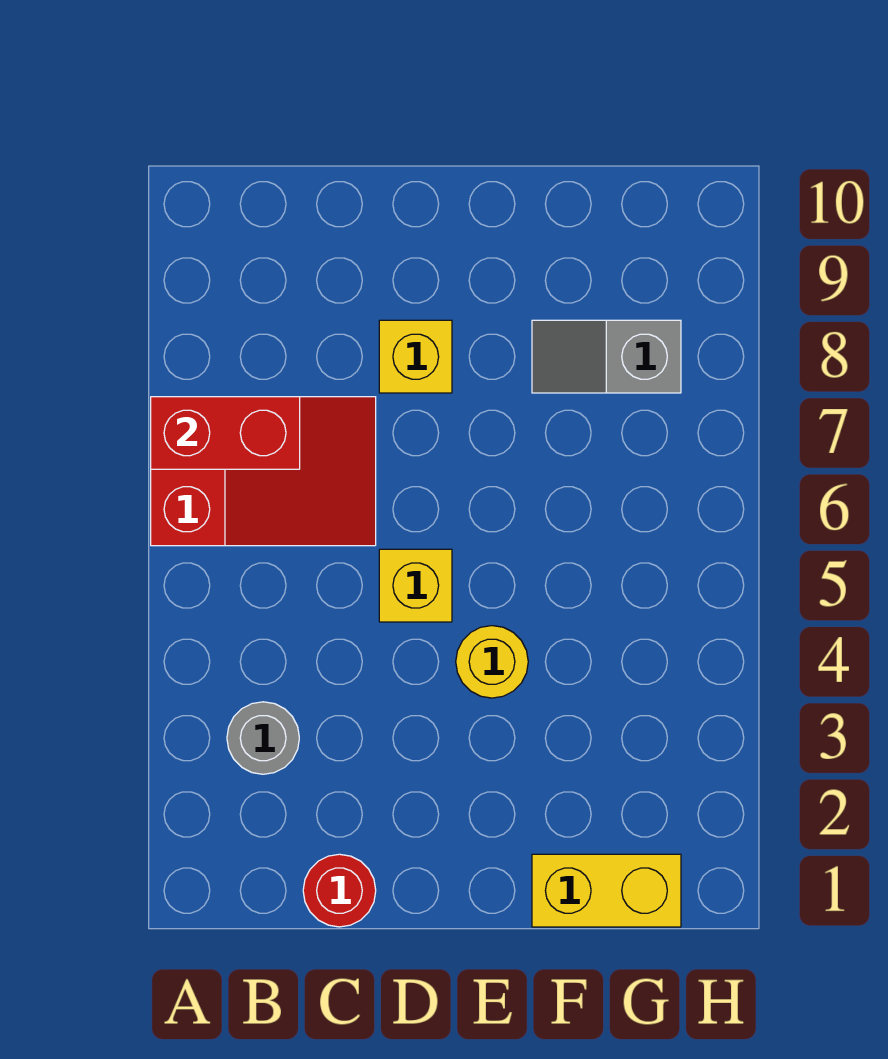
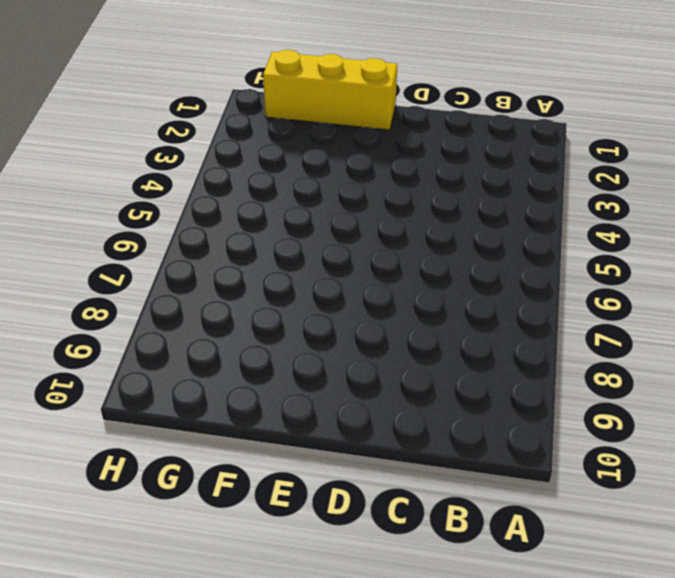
yellow 1x3 brick [263,50,397,130] -> yellow 1x2 brick [532,854,681,927]
none -> red 2x3 slope [151,397,376,546]
none -> grey 1x1 round brick [227,702,299,774]

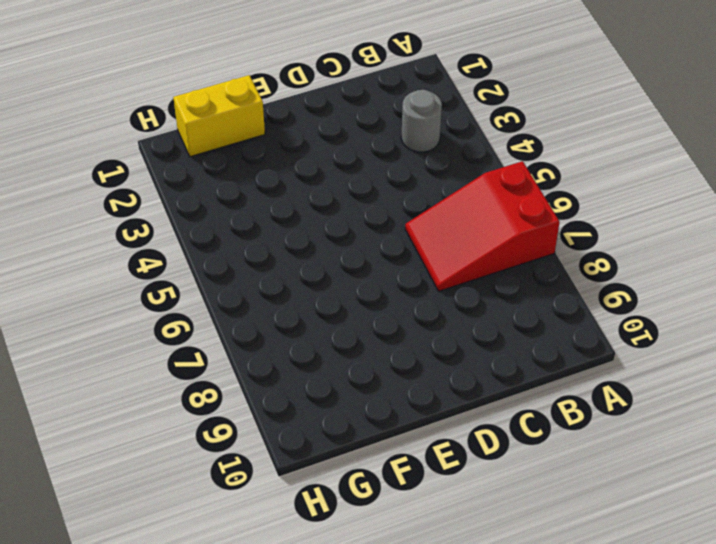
none -> red 1x1 round brick [303,854,376,927]
none -> yellow 1x1 brick [379,549,452,622]

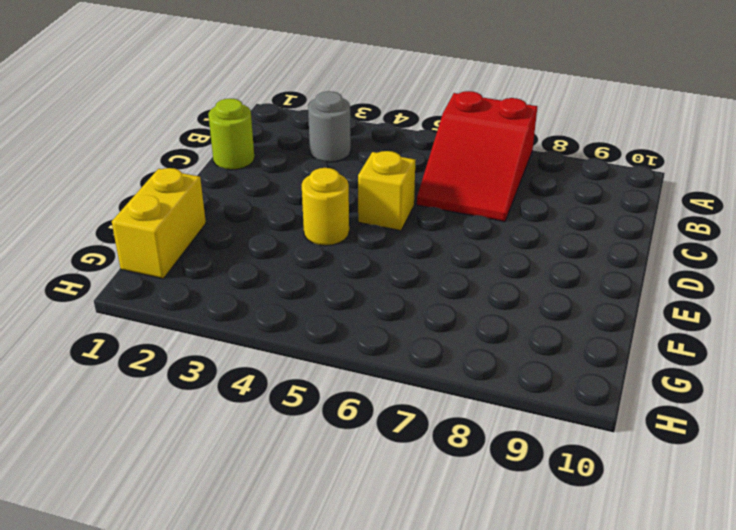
lime 1x1 round brick [208,99,255,170] -> red 1x1 round brick [303,854,376,927]
none -> yellow 1x1 brick [379,320,452,393]
none -> grey 1x2 slope [532,320,681,393]

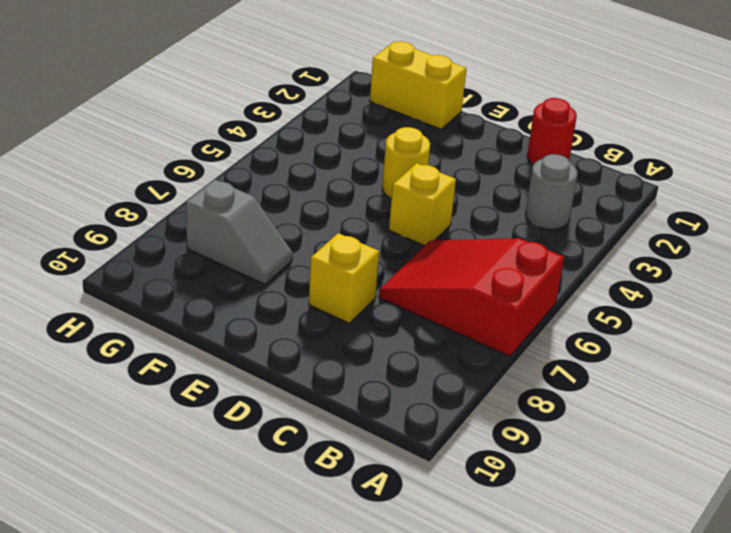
none -> red 1x2 brick [151,397,300,469]

